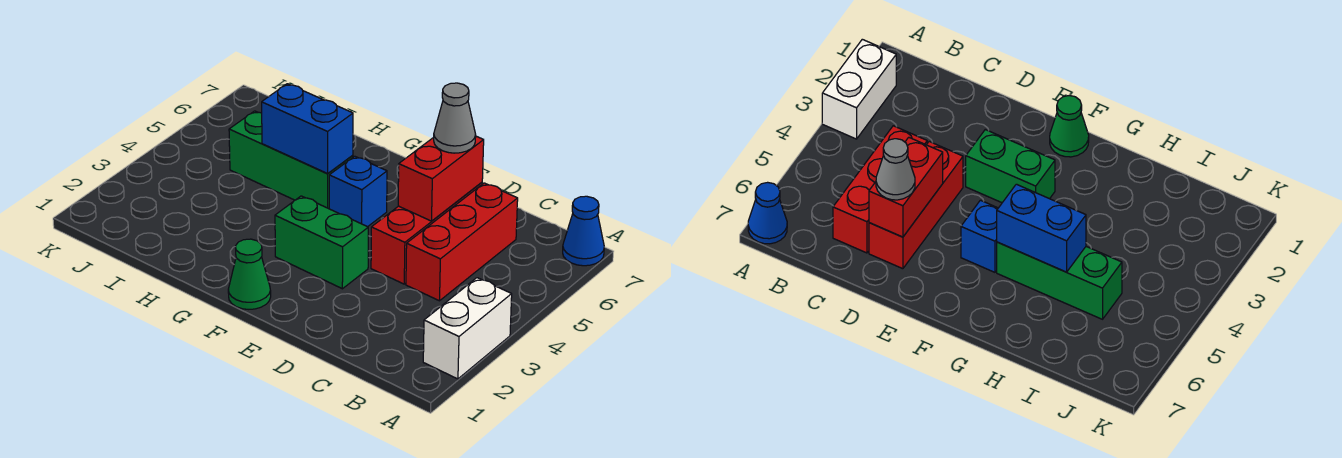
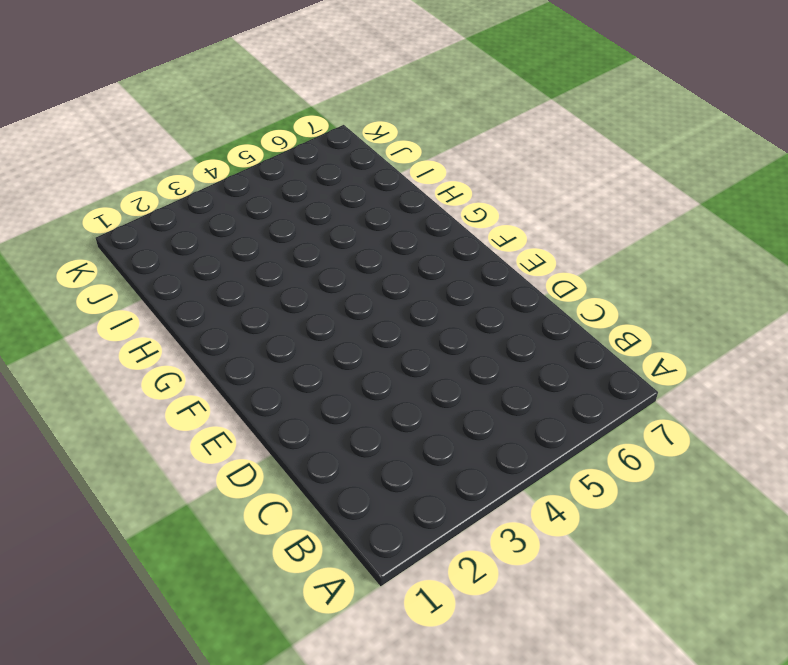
none -> white 1x2 brick [423,278,512,379]
none -> blue 1x1 cone [563,196,604,266]

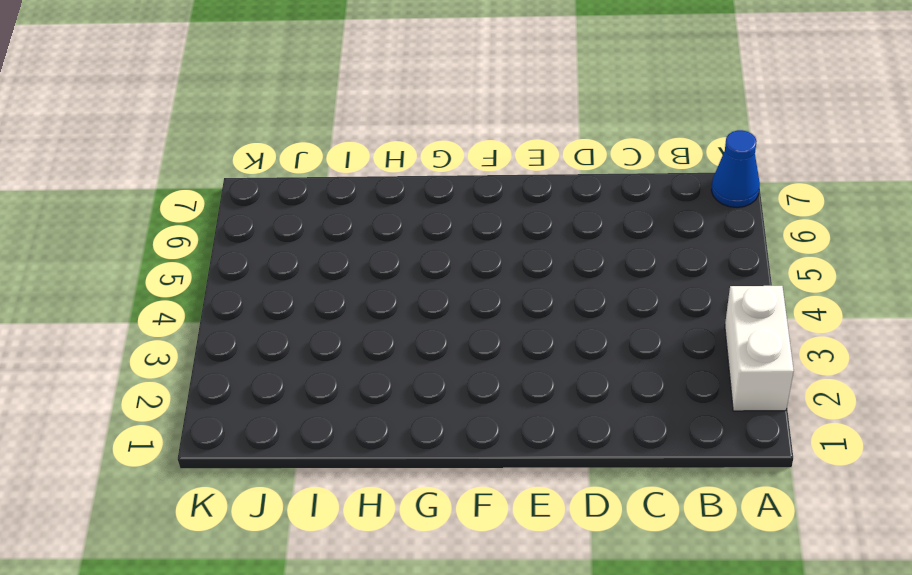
none -> red 1x3 brick [406,183,518,301]
none -> red 1x3 brick [371,182,482,284]

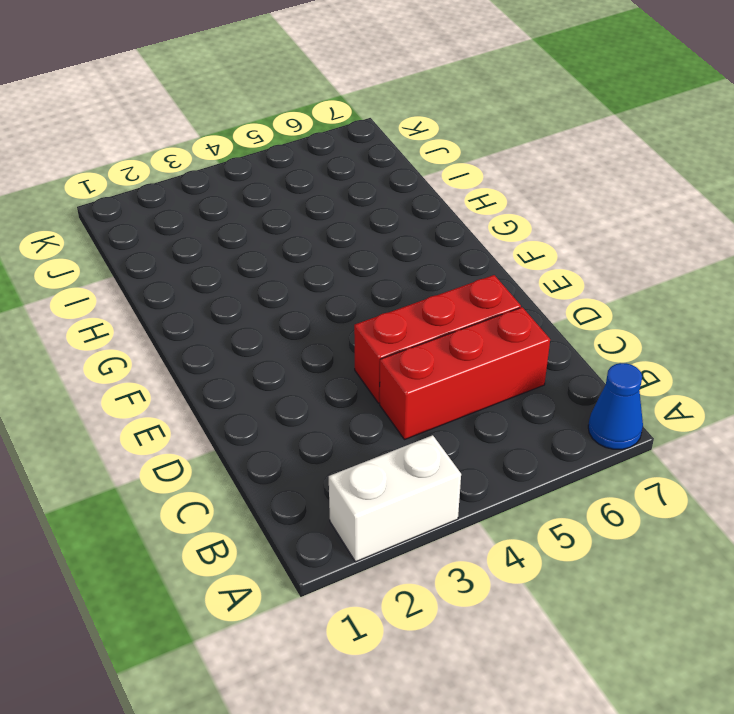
none -> green 1x2 brick [275,196,368,289]
none -> green 1x1 cone [228,239,271,309]

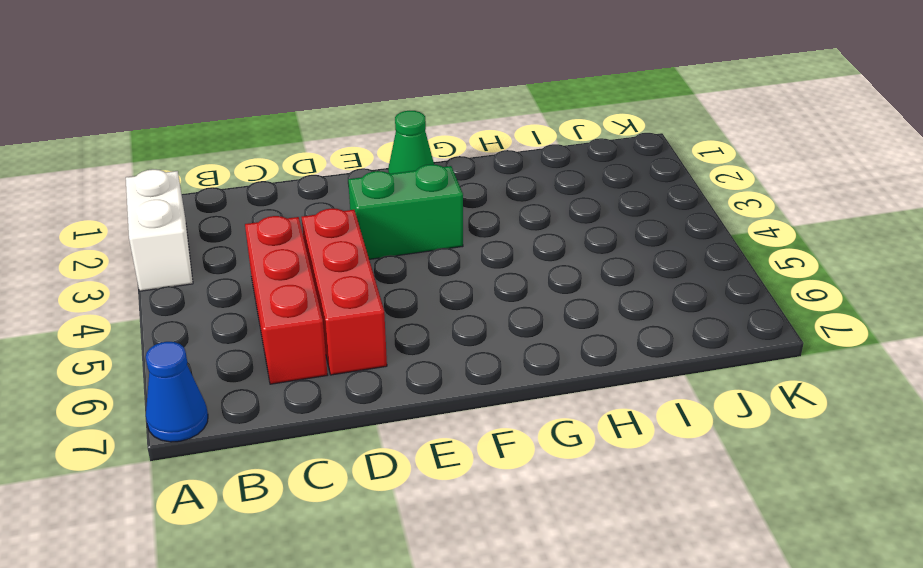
none -> blue 1x1 brick [329,156,387,227]
none -> green 1x3 brick [229,111,353,209]

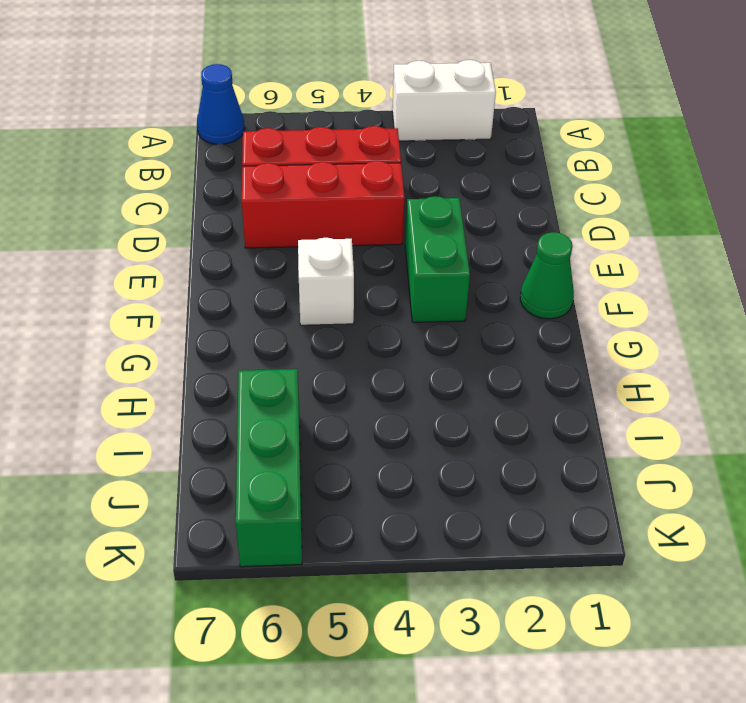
white 1x1 brick [298,238,354,325] -> blue 1x1 brick [329,156,387,227]
green 1x3 brick [236,369,302,567] -> green 1x3 brick moved to [229,111,353,209]
none -> red 1x2 brick [398,136,484,221]
none -> blue 1x2 brick [262,84,353,173]

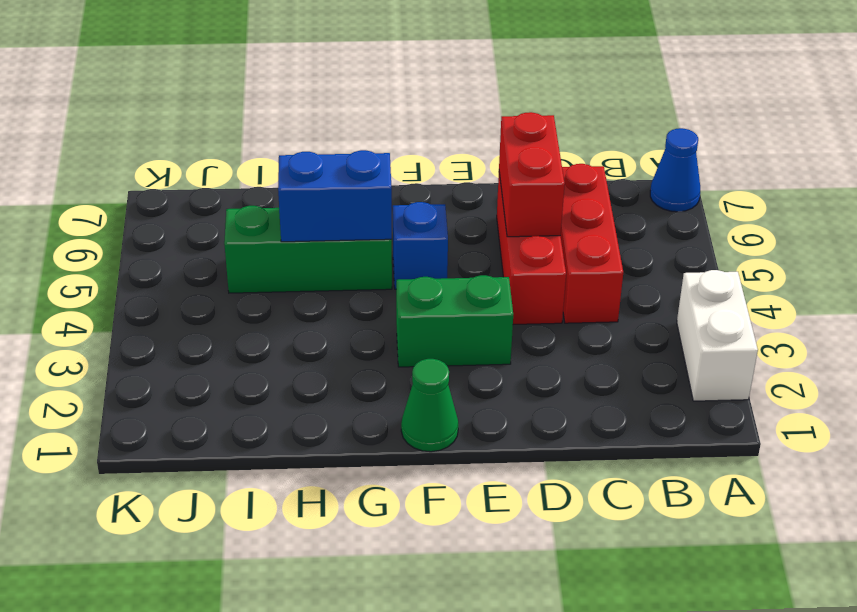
none -> grey 1x1 cone [434,83,476,153]

